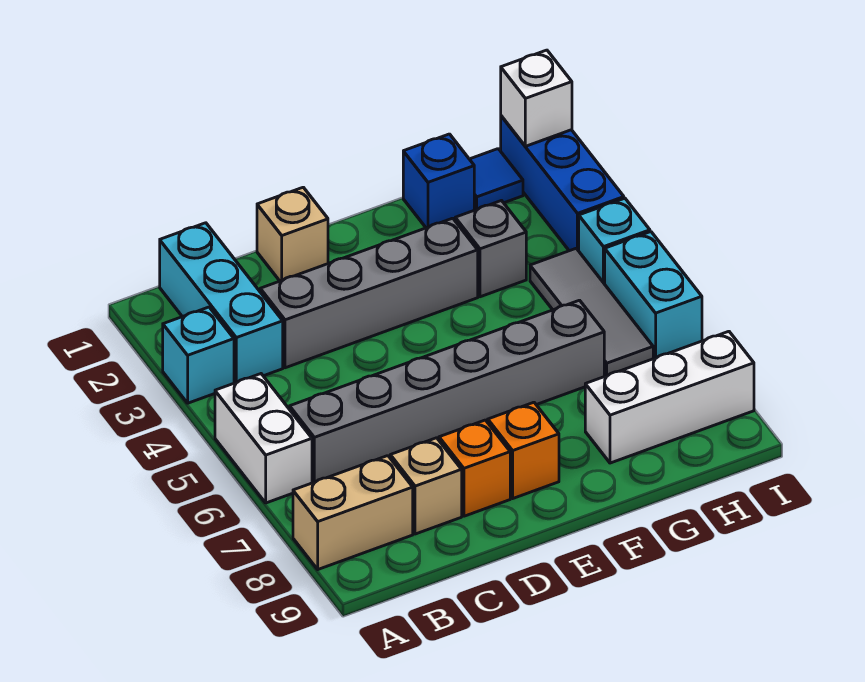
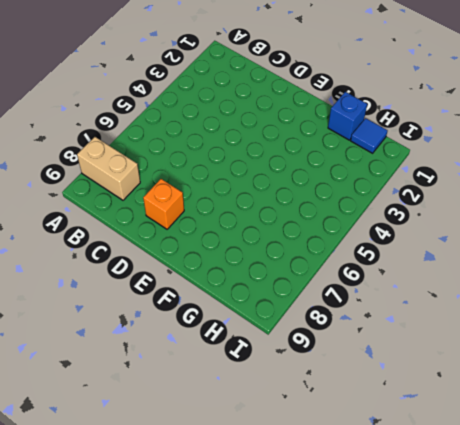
none -> cyan 1x1 brick [163,307,234,403]
none -> white 1x2 brick [215,374,312,503]
none -> cyan 1x3 brick [160,223,283,383]

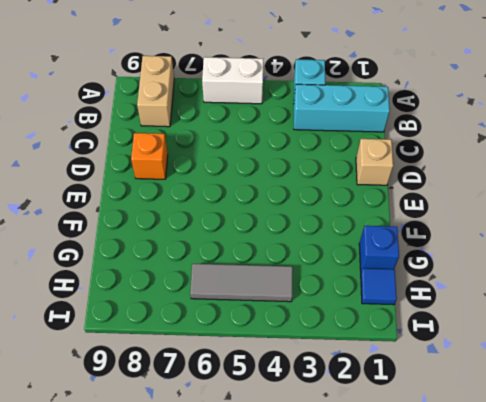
none -> grey 1x6 brick [290,300,604,483]
none -> grey 1x4 brick [260,218,478,368]
none -> tan 1x1 brick [390,438,462,534]

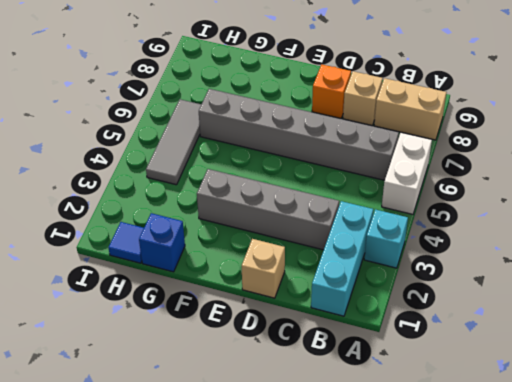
none -> orange 1x1 brick [488,402,559,498]
none -> grey 1x1 brick [455,201,526,297]
none -> white 1x3 brick [585,331,754,463]

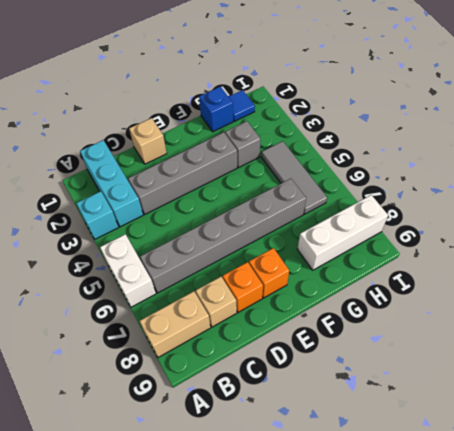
none -> blue 1x3 brick [501,116,624,251]
none -> cyan 1x1 brick [579,198,650,284]
none -> cyan 1x2 brick [605,232,702,359]

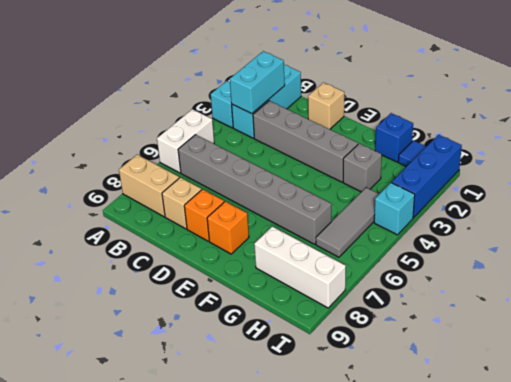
cyan 1x2 brick [230,51,285,114] -> cyan 1x2 brick moved to [605,232,702,359]
none -> white 1x1 brick [501,50,572,146]

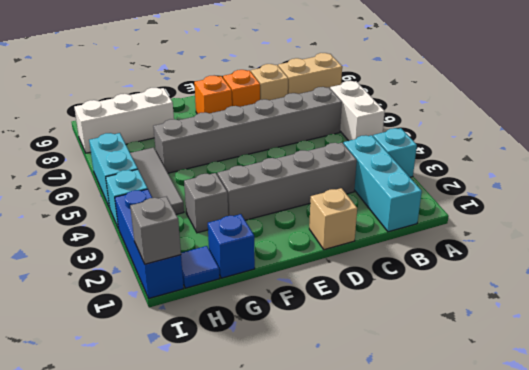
grey 1x1 brick [130,196,181,264] -> white 1x1 brick [501,50,572,146]

